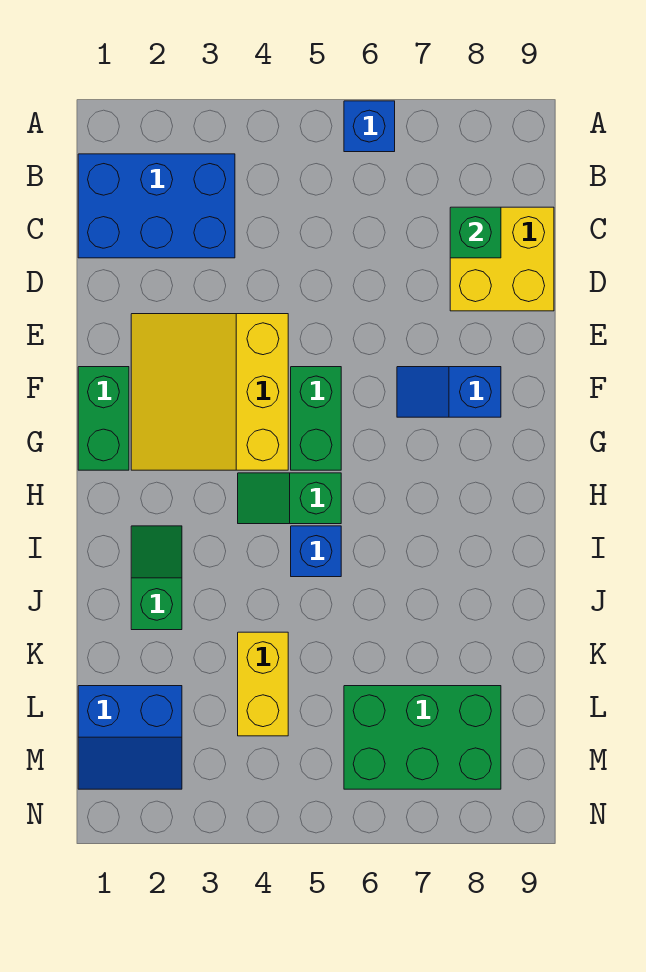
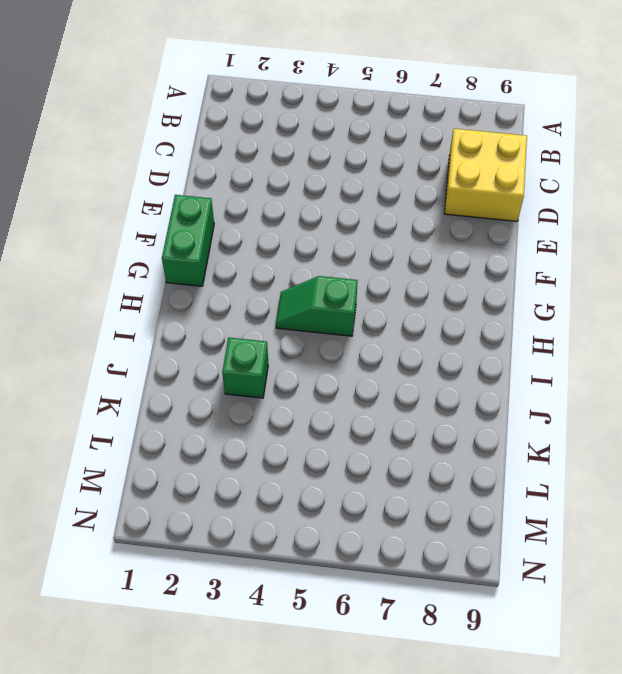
green 1x1 brick [222,338,268,398] -> green 1x1 brick moved to [450,207,501,258]
none -> blue 1x1 brick [344,101,395,152]
none -> blue 2x3 brick [78,154,235,258]
none -> yellow 3x3 slope [131,314,288,470]

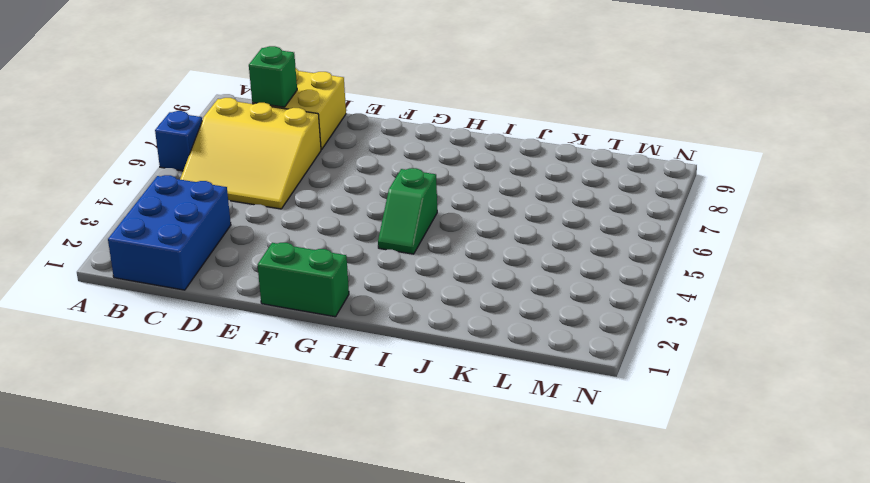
yellow 3x3 slope [180,98,321,209] -> yellow 3x3 slope moved to [131,314,288,470]
none -> green 1x2 brick [291,367,341,470]
none -> blue 1x2 slope [397,367,501,417]
none -> green 1x2 slope [131,526,182,630]

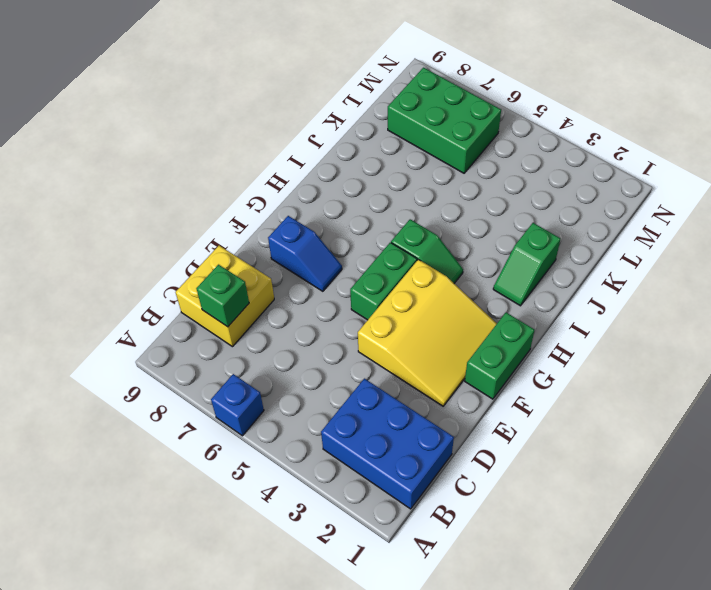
none -> blue 1x1 brick [291,526,341,577]
none -> yellow 1x2 brick [238,632,288,736]
none -> blue 2x2 slope [78,686,182,789]

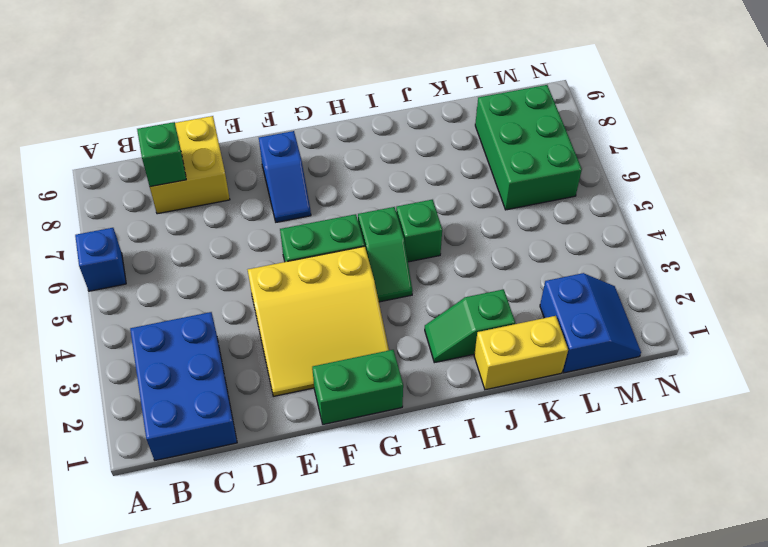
green 1x1 brick [396,200,442,262] -> blue 1x1 brick [291,526,341,577]
yellow 1x2 brick [474,316,568,390] -> yellow 1x2 brick moved to [238,632,288,736]

